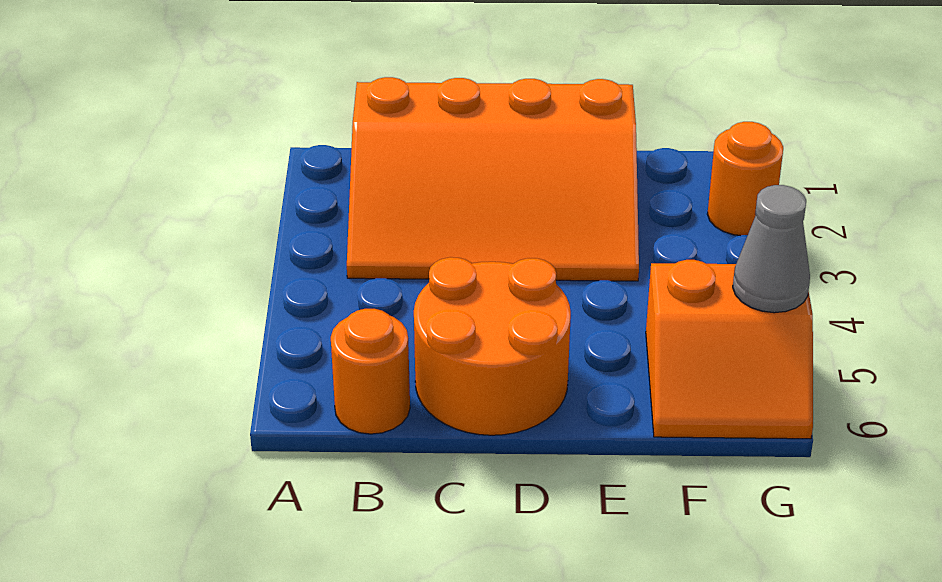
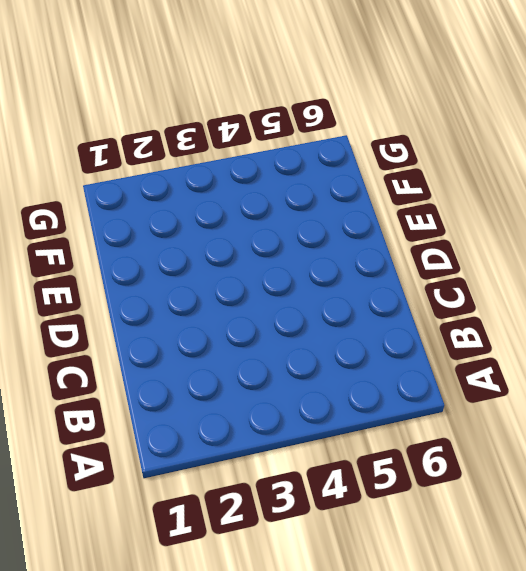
none -> orange 3x4 slope [347,77,639,281]
none -> orange 1x1 round brick [331,309,410,434]

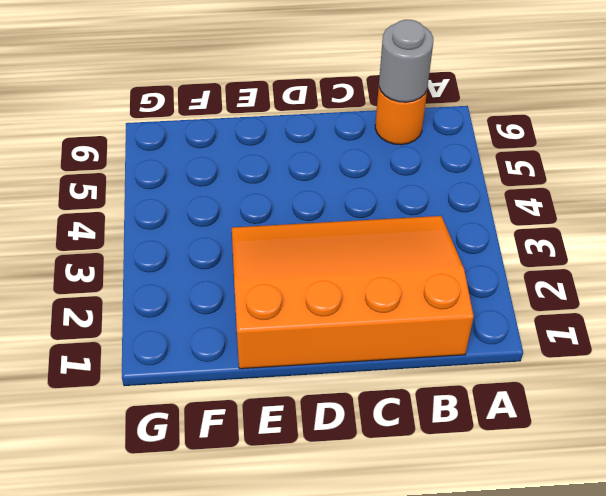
grey 1x1 round brick [379,20,433,102] -> none
none -> orange 2x2 round brick [414,257,571,435]
none -> orange 2x2 slope [646,260,813,439]

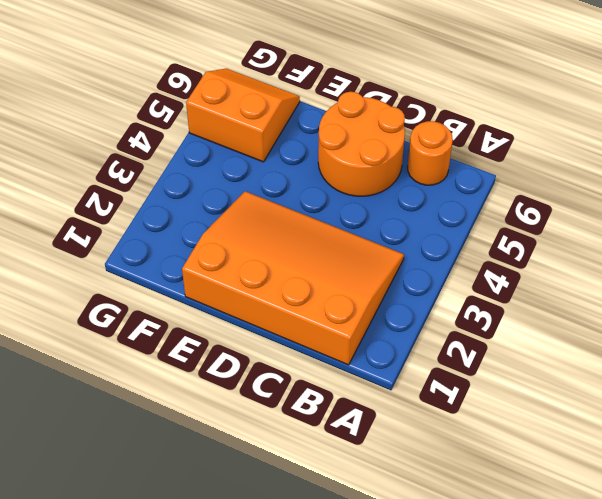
none -> orange 1x1 round brick [707,122,783,236]
none -> grey 1x1 cone [733,185,810,313]

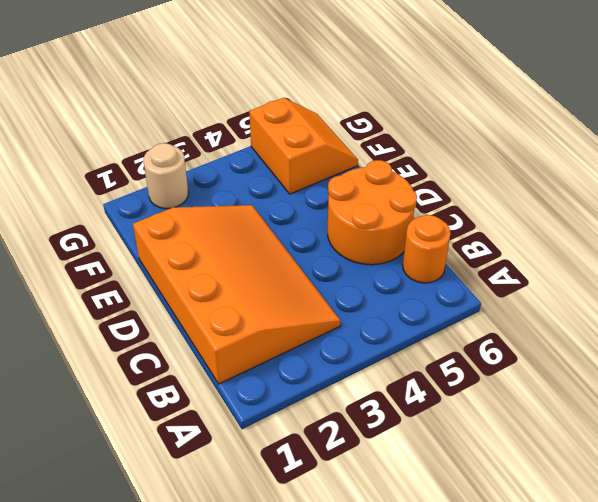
tan 1x1 round brick [143,143,188,209] -> orange 1x1 round brick [707,122,783,236]
none -> grey 1x1 cone [733,185,810,313]

